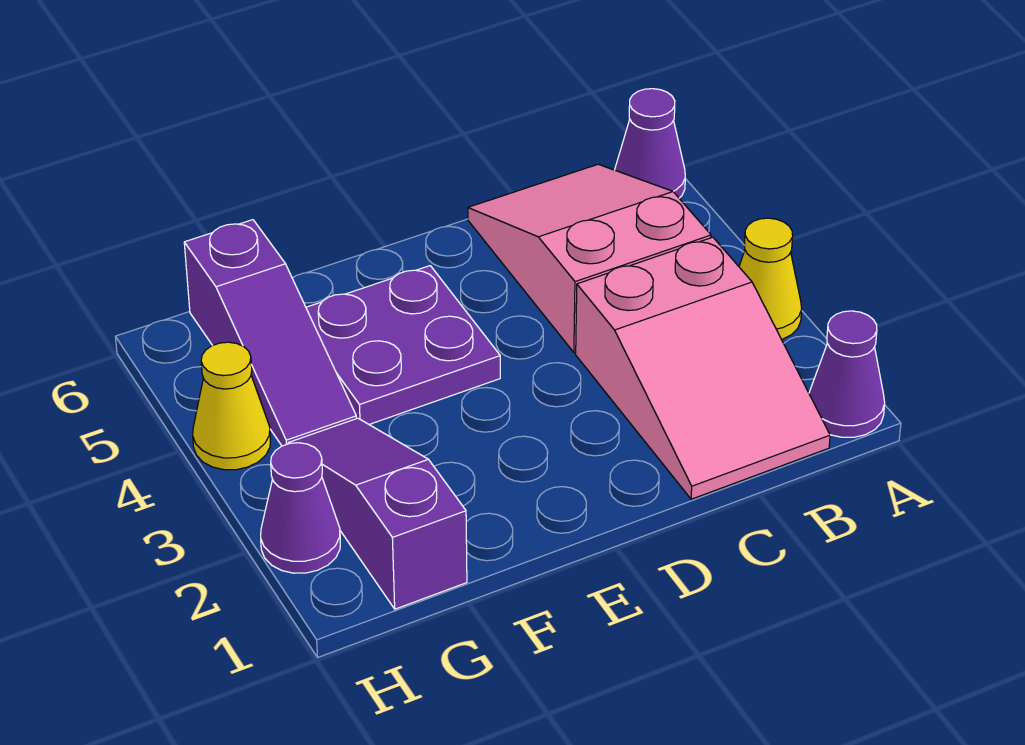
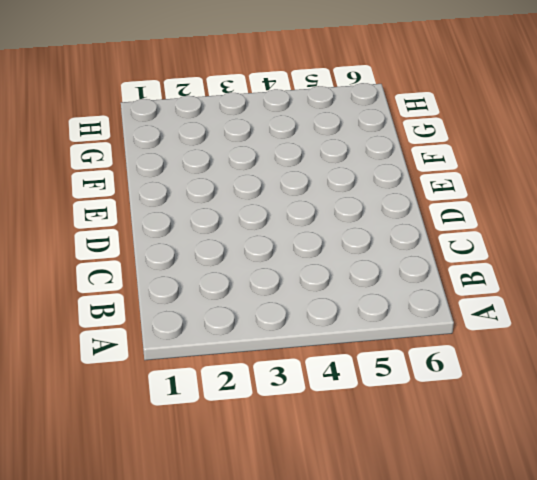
none -> purple 1x1 cone [809,311,885,437]
none -> yellow 1x1 cone [739,218,802,339]

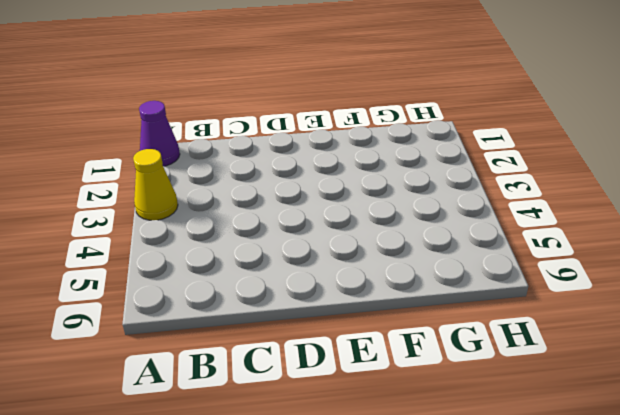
none -> purple 1x1 cone [615,89,685,198]
none -> pink 2x3 slope [576,237,830,499]

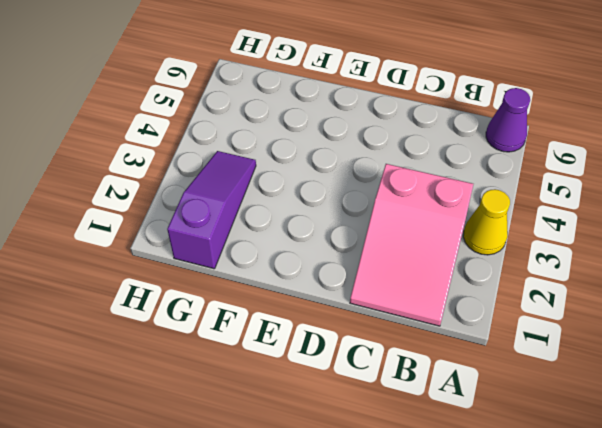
none -> purple 1x1 cone [809,311,885,437]
none -> pink 2x3 slope [468,164,711,353]

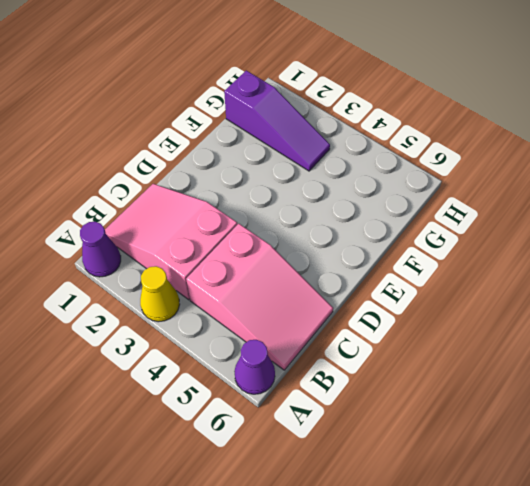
none -> purple 2x2 plate [306,266,500,424]
none -> purple 1x3 slope [184,220,356,446]

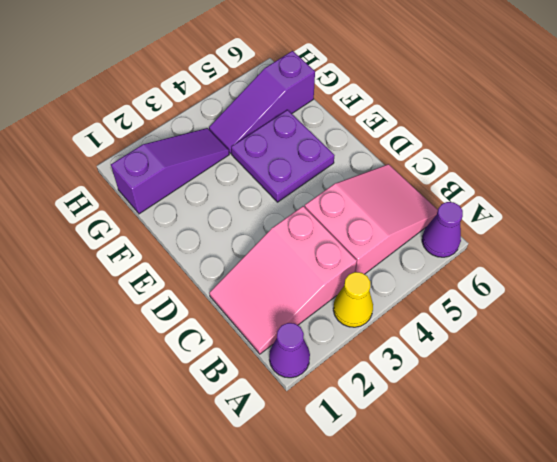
none -> purple 1x1 cone [261,443,340,573]
none -> yellow 1x1 cone [193,342,270,470]

